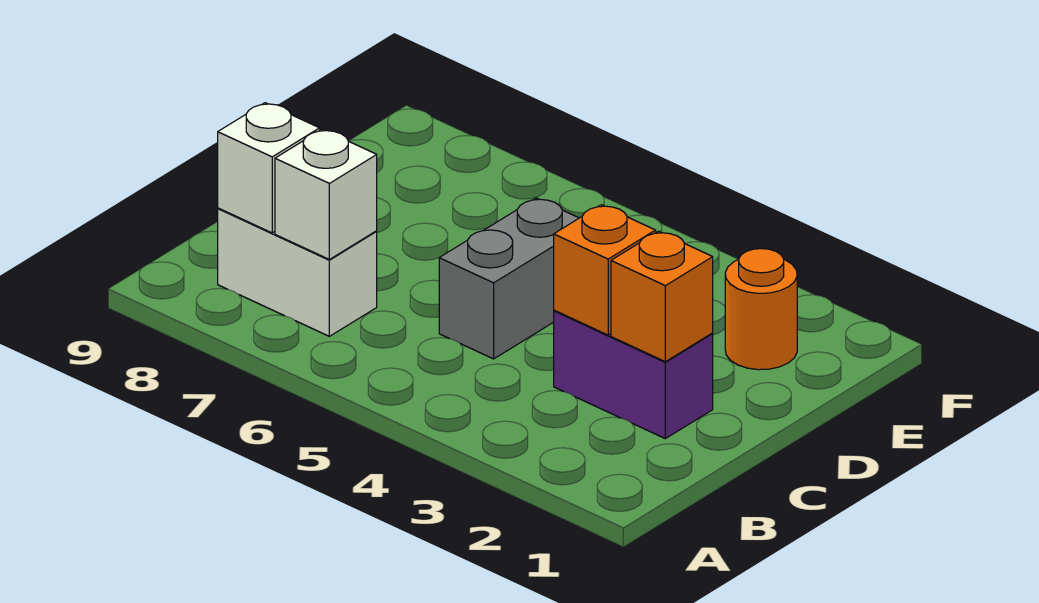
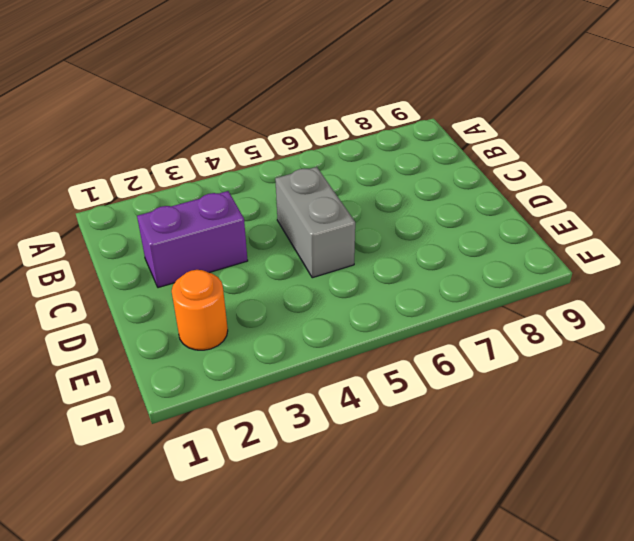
none -> white 1x2 brick [218,208,377,336]
none -> white 1x1 brick [275,129,377,259]

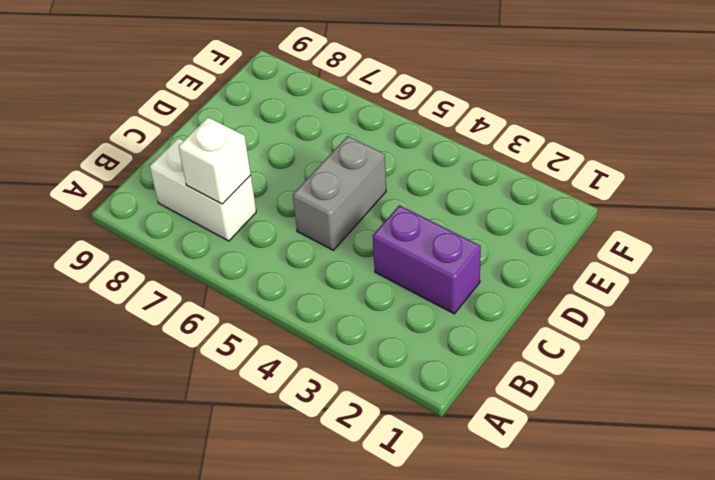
none -> orange 1x1 round brick [725,249,797,370]
none -> white 1x1 brick [218,103,320,233]

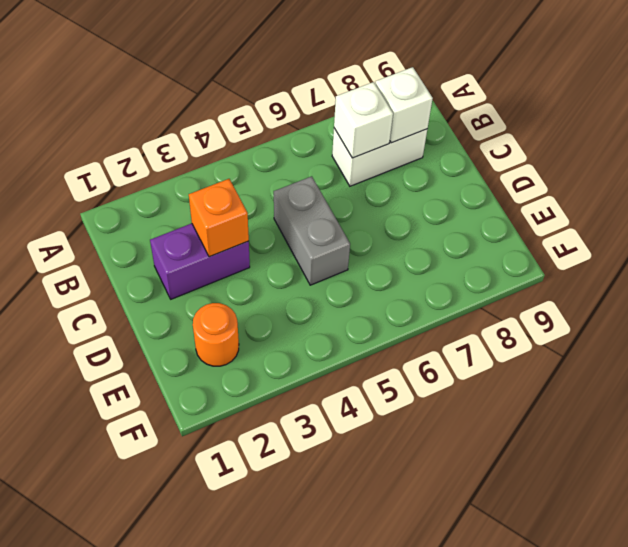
none -> orange 1x1 brick [611,231,713,362]

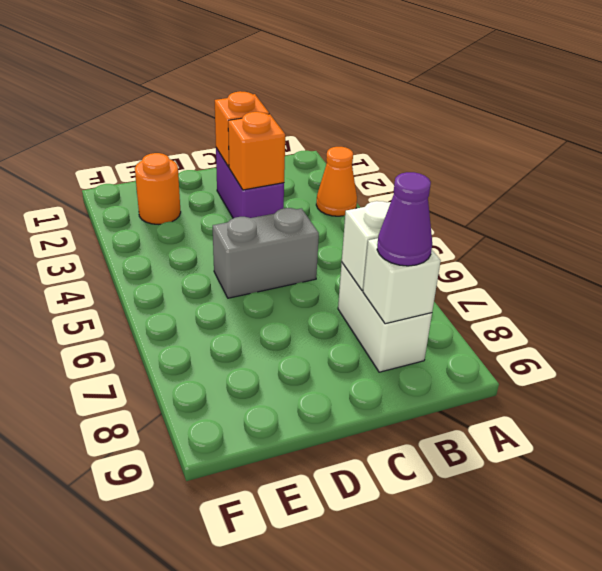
orange 1x1 cone [316,147,357,216] -> none
purple 1x1 cone [377,172,432,266] -> none

